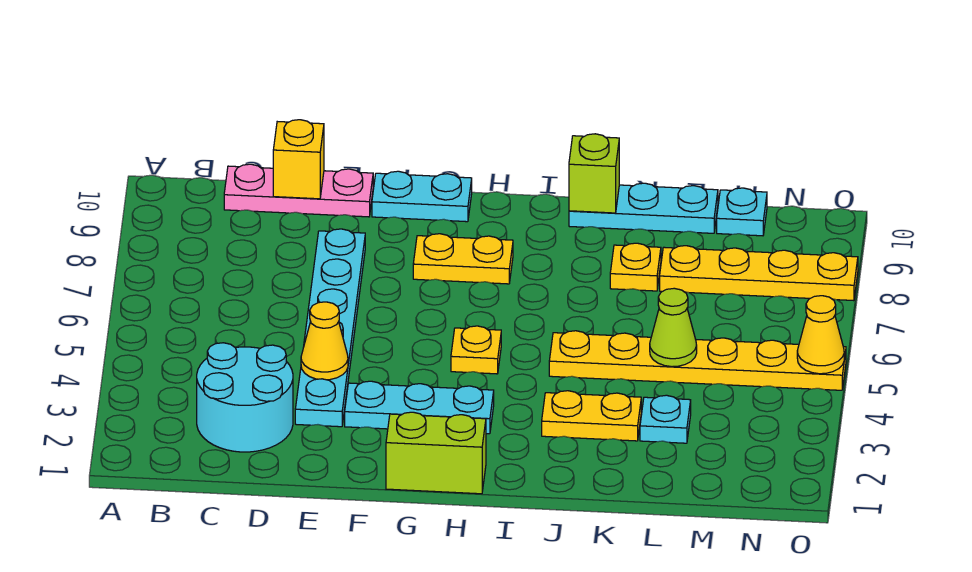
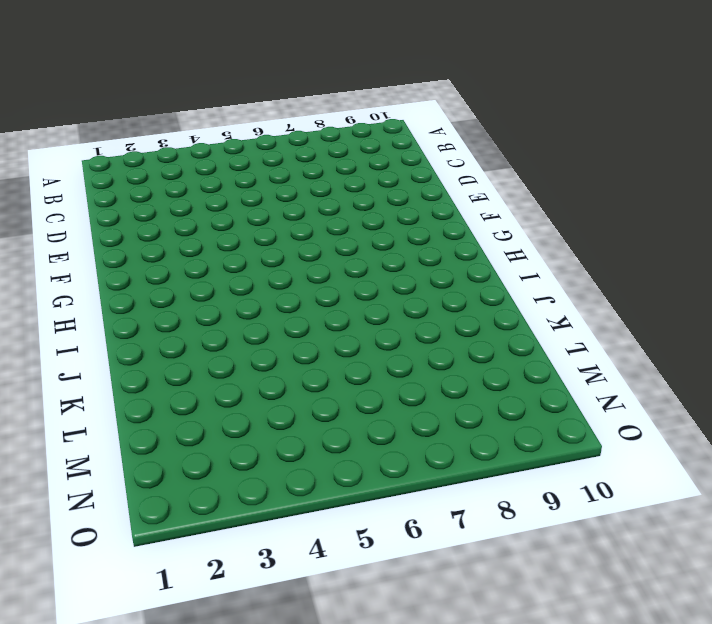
none -> cyan 2x2 round brick [197,343,293,452]
none -> pink 1x3 plate [224,164,373,217]
none -> cyan 1x6 plate [295,229,365,427]

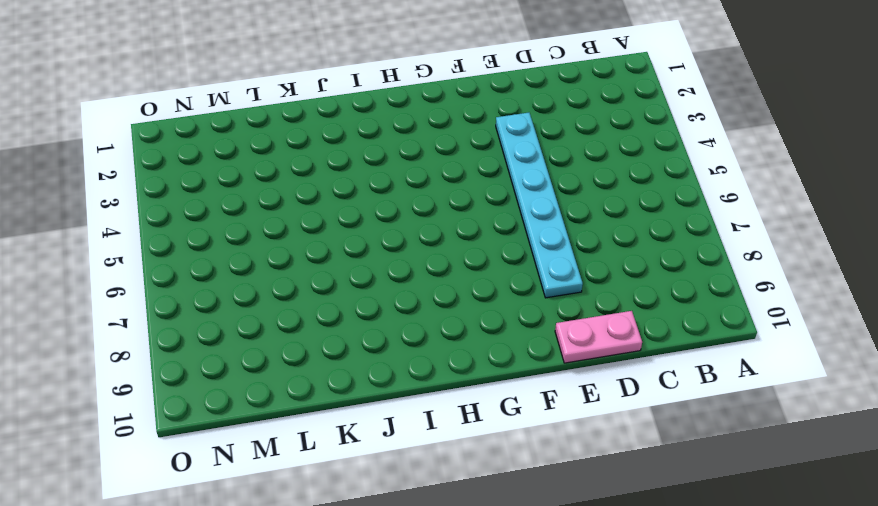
pink 1x2 plate [555,311,642,363] -> pink 1x3 plate [224,164,373,217]
none -> cyan 2x2 round brick [197,343,293,452]
none -> cyan 1x3 plate [345,381,494,434]
none -> cyan 1x2 plate [372,171,472,222]

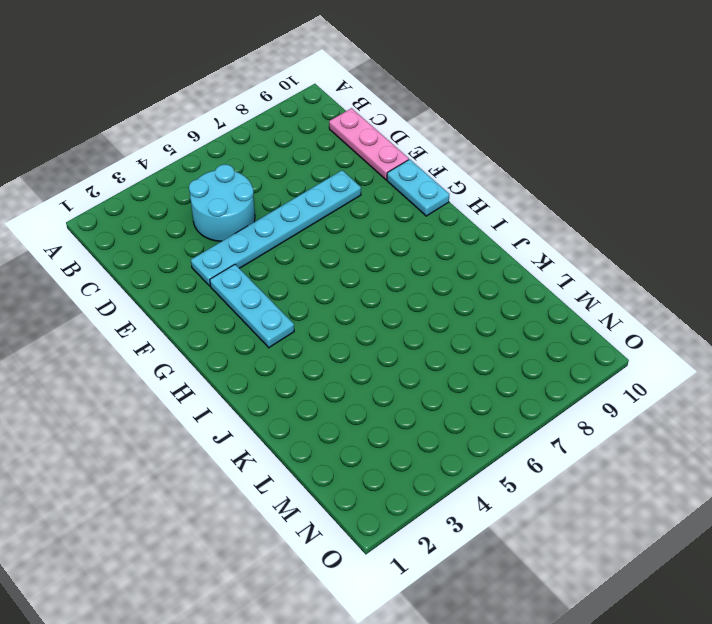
cyan 2x2 round brick [189,164,255,241] -> cyan 2x2 round brick moved to [197,343,293,452]
none -> lime 1x2 brick [386,412,486,494]
none -> yellow 1x2 plate [413,234,513,284]
none -> yellow 1x1 plate [451,326,501,374]

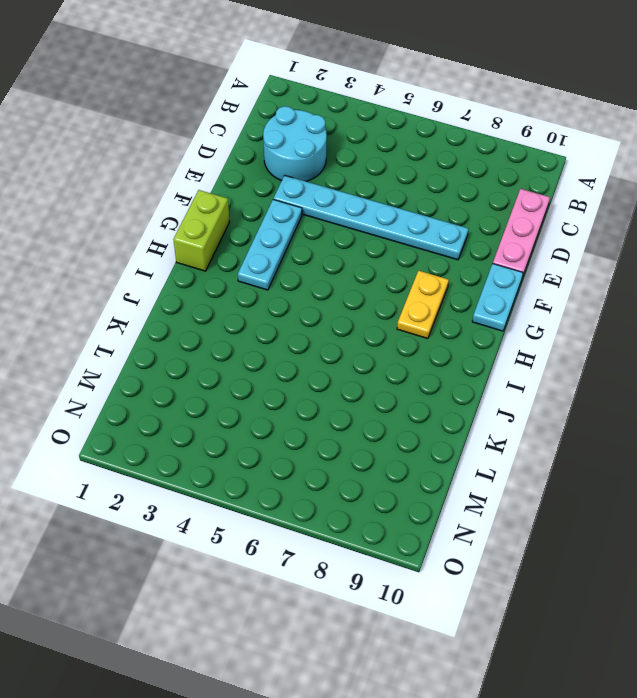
none -> yellow 1x1 plate [451,326,501,374]
none -> yellow 1x2 plate [542,391,641,441]
none -> yellow 1x6 plate [549,331,846,390]

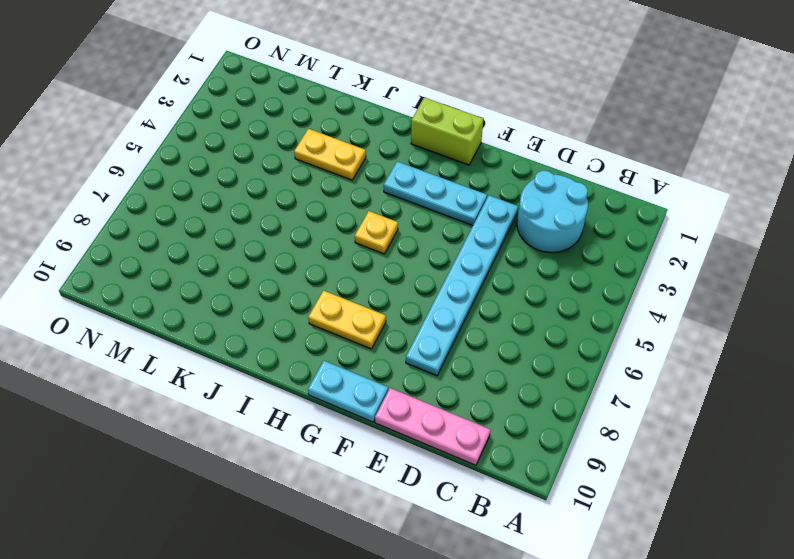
none -> yellow 1x6 plate [549,331,846,390]
none -> cyan 1x3 plate [569,183,718,233]
none -> yellow 1x1 plate [610,243,661,291]

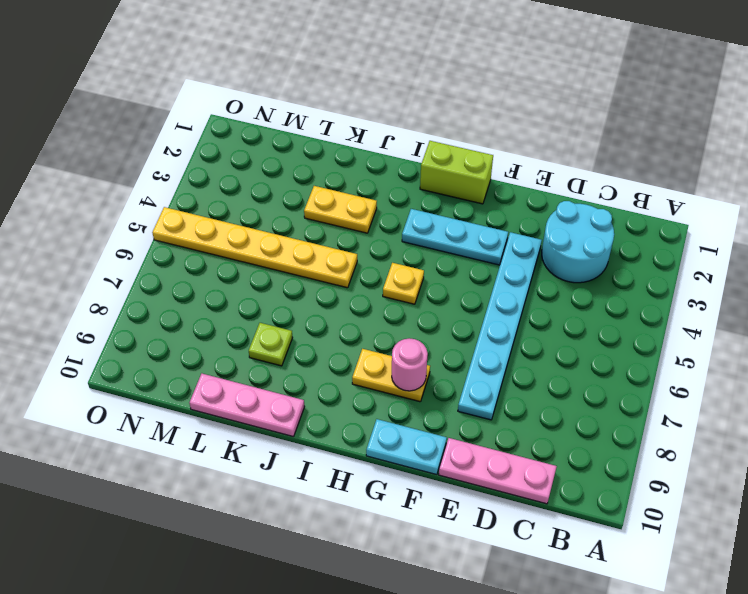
pink 1x1 round brick [392,338,428,391] -> none
pink 1x3 plate [190,374,305,437] -> cyan 1x3 plate [569,183,718,233]
lime 1x1 plate [249,323,293,366] -> yellow 1x1 plate [610,243,661,291]
none -> cyan 1x1 plate [640,395,691,443]
none -> yellow 1x4 plate [660,246,858,301]
none -> cyan 1x1 plate [717,188,767,236]

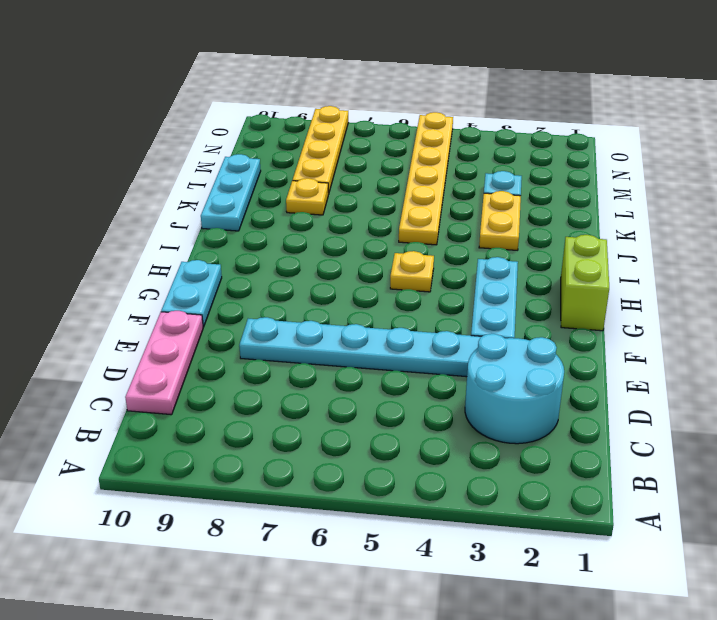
none -> yellow 1x2 plate [413,234,513,284]
none -> cyan 1x1 plate [717,188,767,236]
none -> yellow 1x1 brick [273,120,324,199]

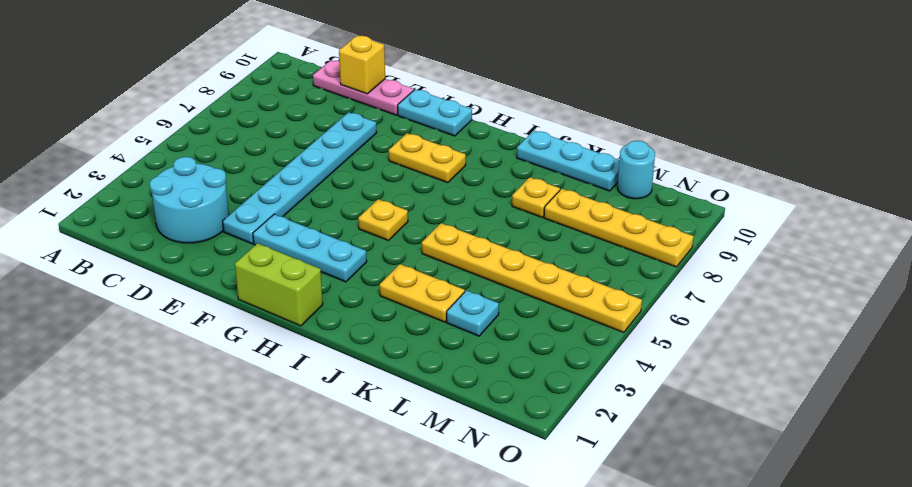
cyan 1x1 round brick [618,141,655,199] -> cyan 1x1 plate [717,188,767,236]
none -> yellow 1x1 cone [301,302,348,380]
none -> lime 1x1 brick [569,134,619,213]
none -> lime 1x1 cone [650,288,697,367]

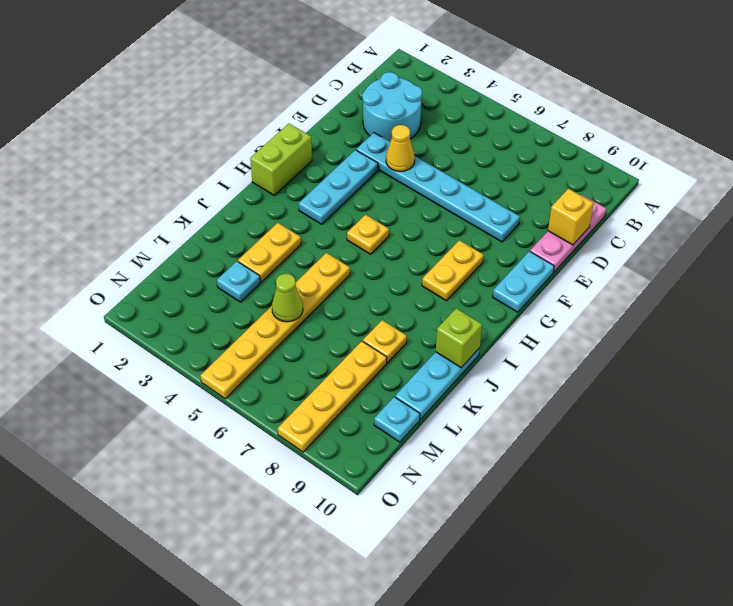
none -> yellow 1x1 cone [797,296,844,374]

